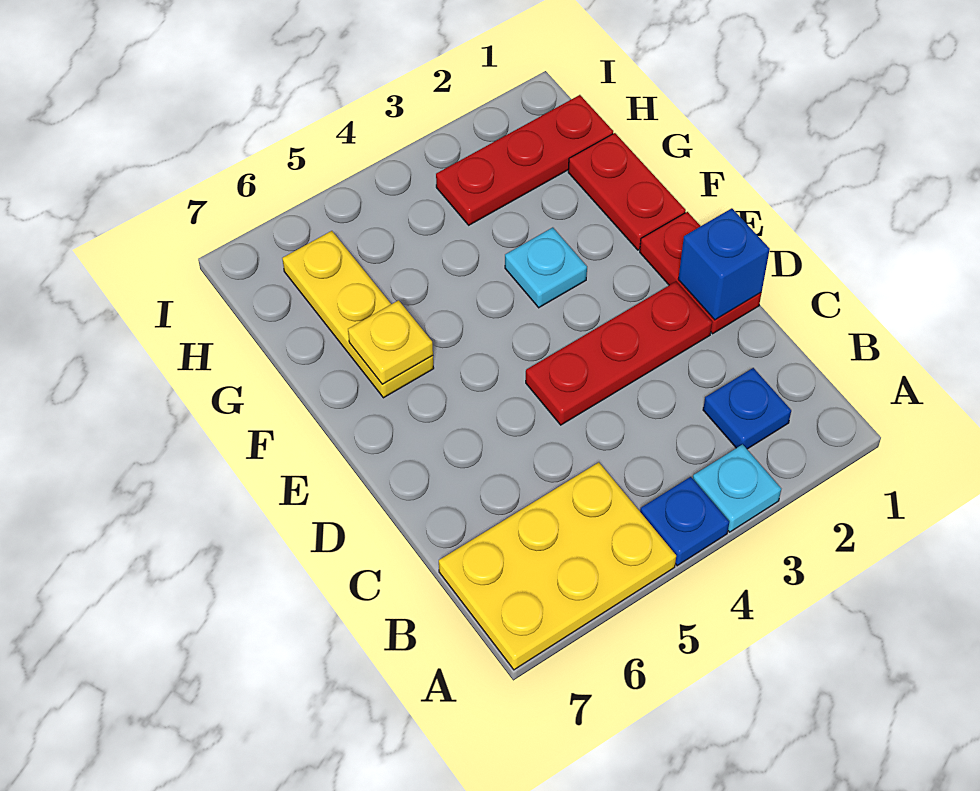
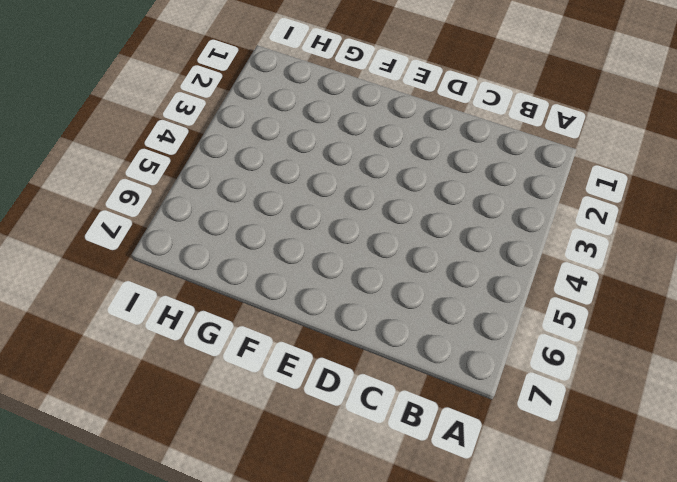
none -> cyan 1x1 plate [693,444,781,532]
none -> blue 1x1 plate [640,477,729,566]
none -> yellow 2x3 plate [439,462,676,670]

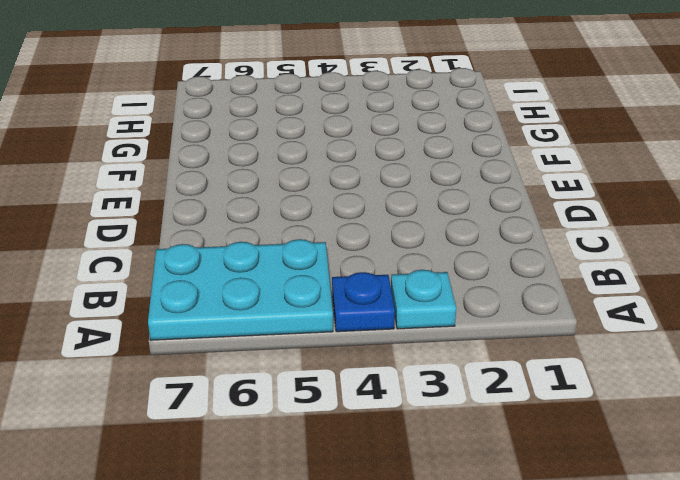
cyan 2x3 plate [148,239,333,340] -> yellow 2x3 plate [439,462,676,670]
none -> blue 1x1 plate [703,368,791,449]
none -> red 1x2 plate [640,212,761,334]
none -> red 1x3 plate [526,282,712,425]

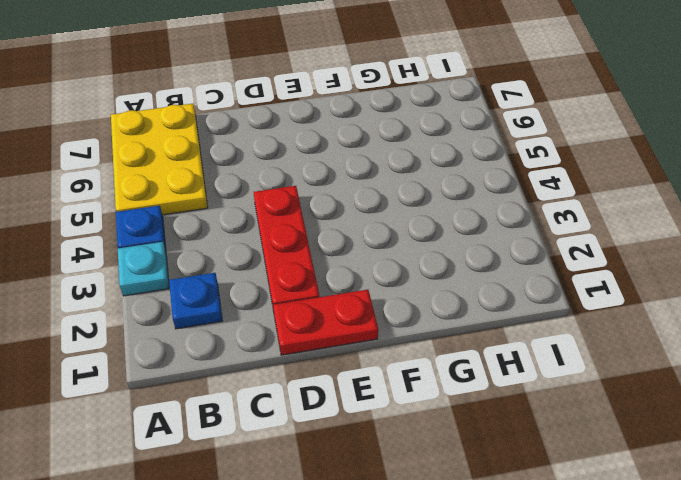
none -> red 1x2 plate [568,133,686,250]
none -> cyan 1x1 plate [505,228,587,308]
none -> yellow 1x3 plate [282,231,434,398]

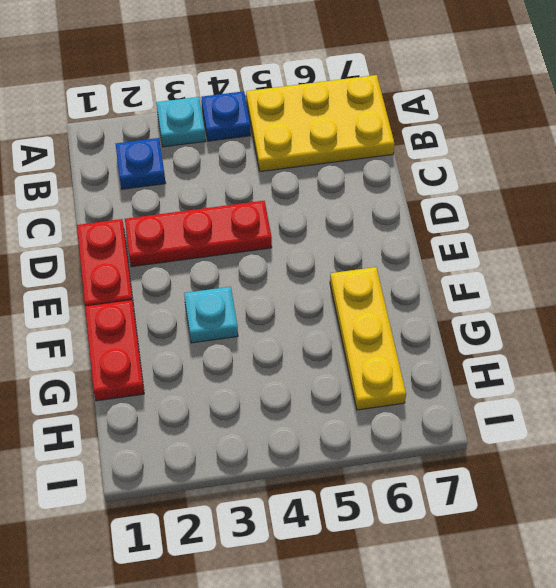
none -> red 1x3 plate [436,95,613,225]
none -> blue 1x1 brick [678,208,770,320]
none -> yellow 1x1 plate [348,300,433,384]

